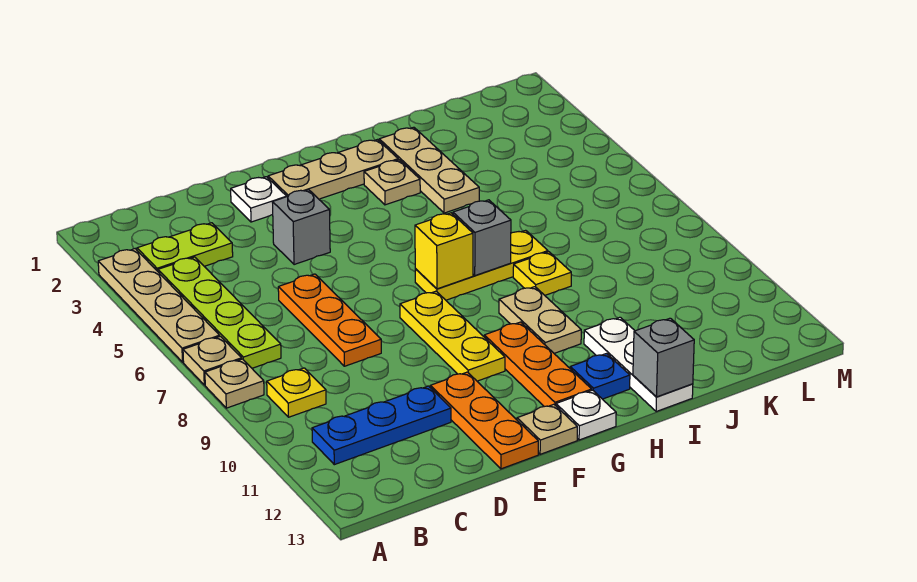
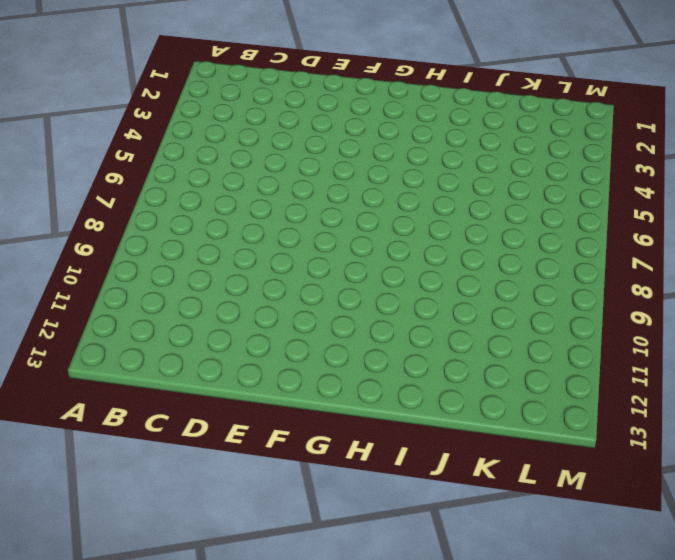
none -> tan 1x4 plate [98,249,220,362]
none -> tan 1x1 plate [183,336,242,385]
none -> tan 1x1 plate [205,359,264,408]

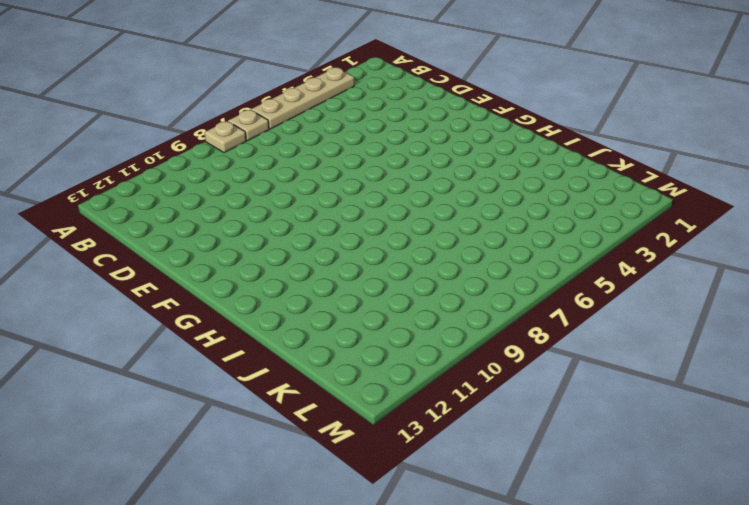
none -> lime 1x2 plate [137,223,233,271]
none -> lime 1x4 plate [158,257,281,368]
none -> yellow 1x1 plate [267,368,326,417]

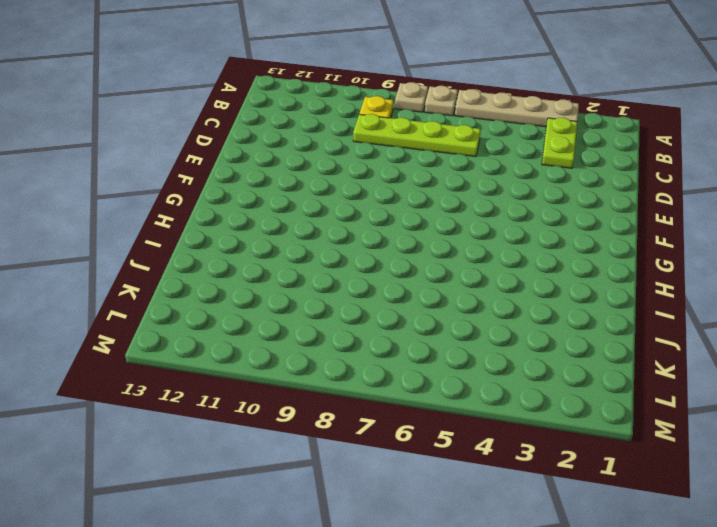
lime 1x4 plate [353,114,481,157] -> lime 1x4 plate moved to [158,257,281,368]
none -> blue 1x3 plate [312,386,451,465]
none -> orange 1x3 plate [278,274,381,366]
none -> white 1x1 plate [231,177,287,222]

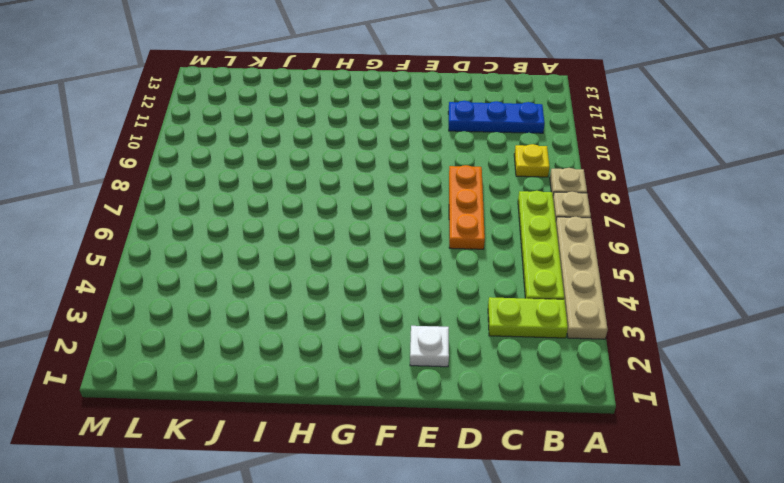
none -> grey 1x1 brick [272,190,330,265]
none -> orange 1x3 plate [431,372,538,469]
none -> tan 1x3 plate [268,140,398,199]

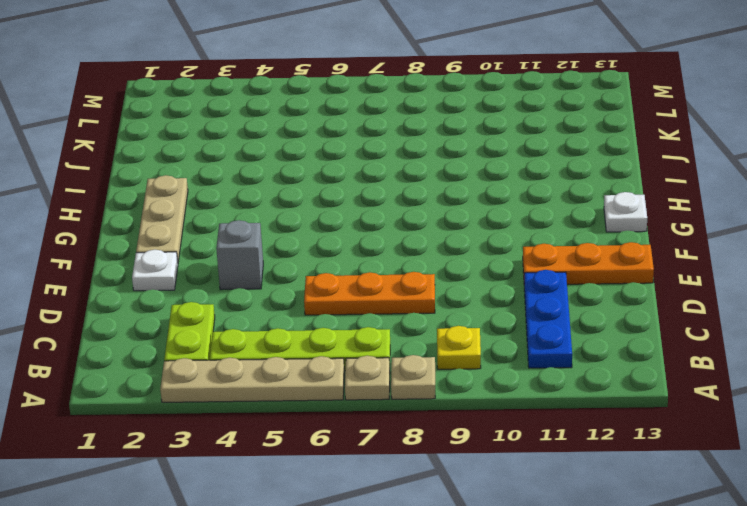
none -> yellow 1x3 plate [400,291,505,381]
none -> tan 1x1 plate [517,404,577,454]
none -> yellow 1x3 plate [415,230,548,300]

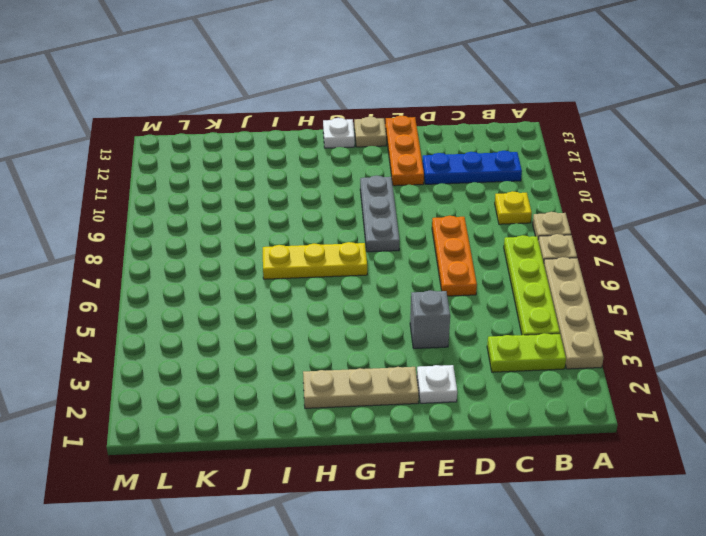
grey 1x3 plate [360,176,399,252] -> yellow 1x3 plate [400,291,505,381]
none -> orange 1x3 plate [484,322,592,407]
none -> tan 1x1 plate [364,160,420,205]
none -> tan 1x2 plate [499,287,581,353]

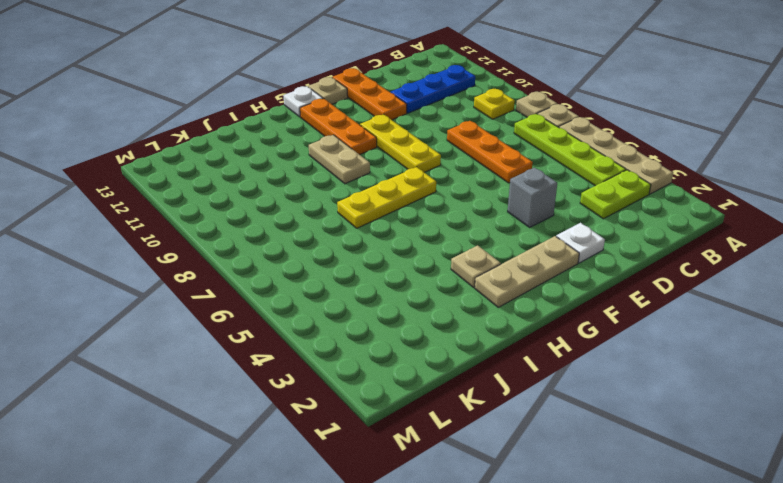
none -> blue 1x1 plate [570,354,630,399]
none -> tan 1x3 plate [379,127,479,213]
none -> yellow 1x1 plate [513,252,571,295]

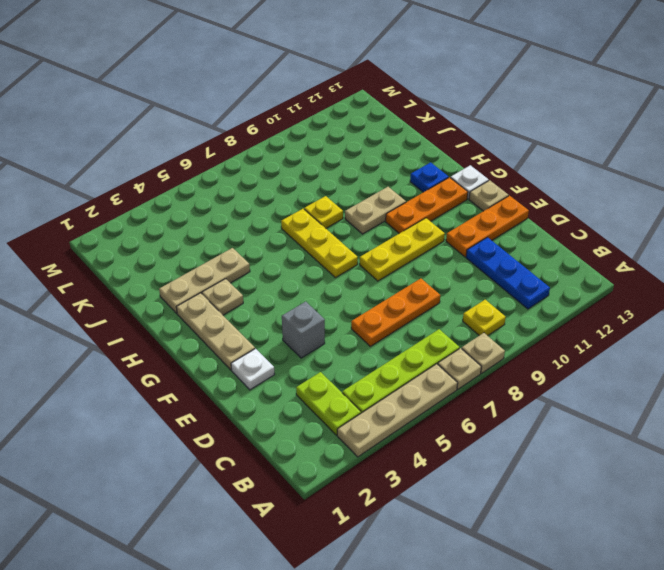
none -> white 1x3 plate [584,317,693,412]
none -> yellow 1x1 brick [415,213,473,289]
none -> grey 1x1 brick [453,200,511,276]

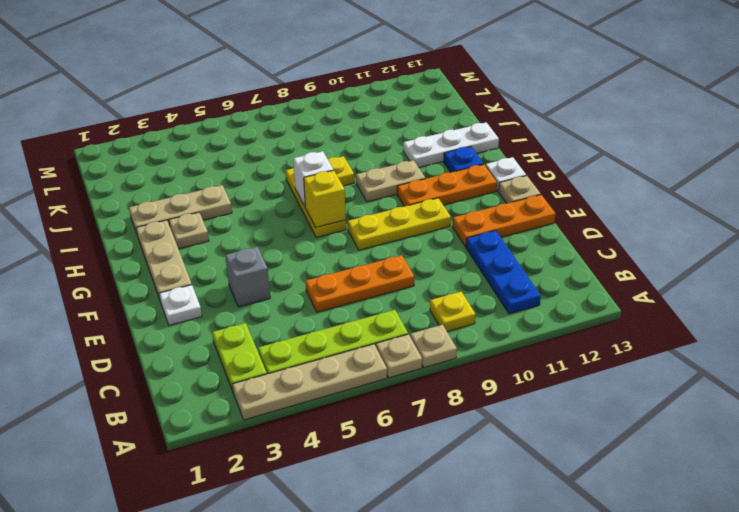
white 1x1 brick [293,151,333,207] -> grey 1x1 brick [453,200,511,276]
none -> grey 1x1 brick [633,318,694,397]

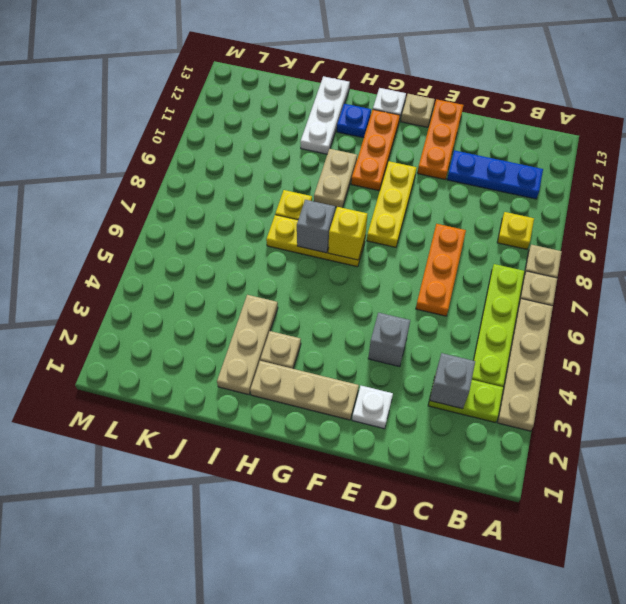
grey 1x1 brick [430,353,475,409] -> grey 1x1 brick moved to [633,318,694,397]

